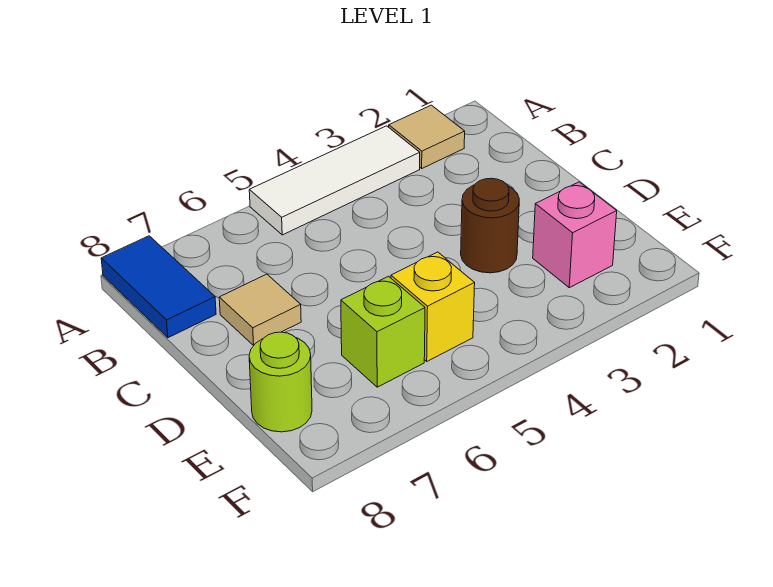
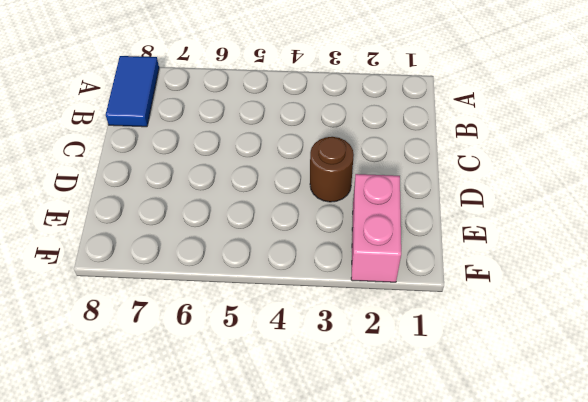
pink 1x2 brick [351,174,401,282] -> pink 1x1 brick [533,182,617,288]
none -> tan 1x1 tile [389,105,465,168]
none -> white 1x3 tile [249,126,420,235]

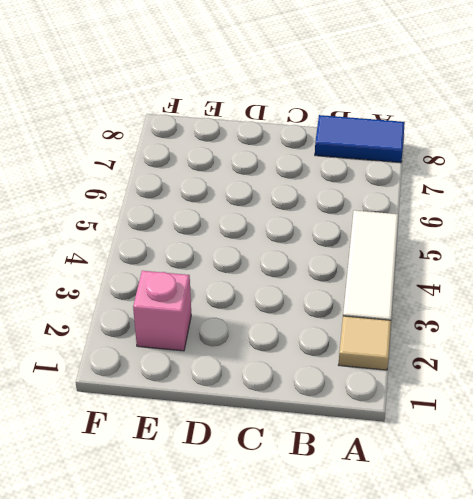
none -> tan 1x1 tile [219,274,301,346]
none -> brown 1x1 round brick [461,178,519,273]

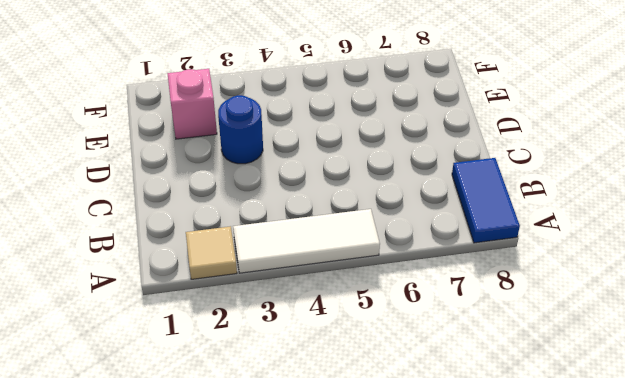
blue 1x1 round brick [218,95,263,164] -> brown 1x1 round brick [461,178,519,273]
none -> tan 1x1 tile [219,274,301,346]
none -> yellow 1x1 brick [391,252,475,361]

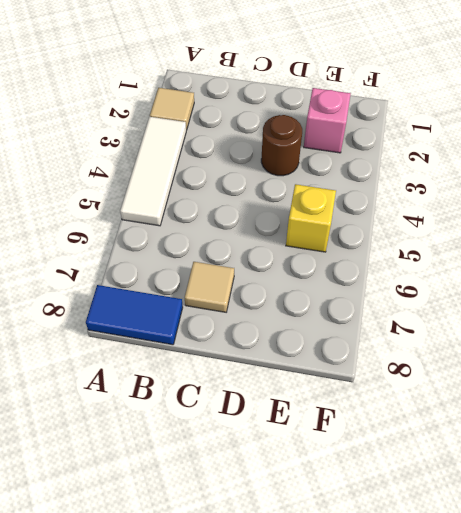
none -> lime 1x1 brick [341,276,425,387]
none -> lime 1x1 round brick [249,332,312,432]

